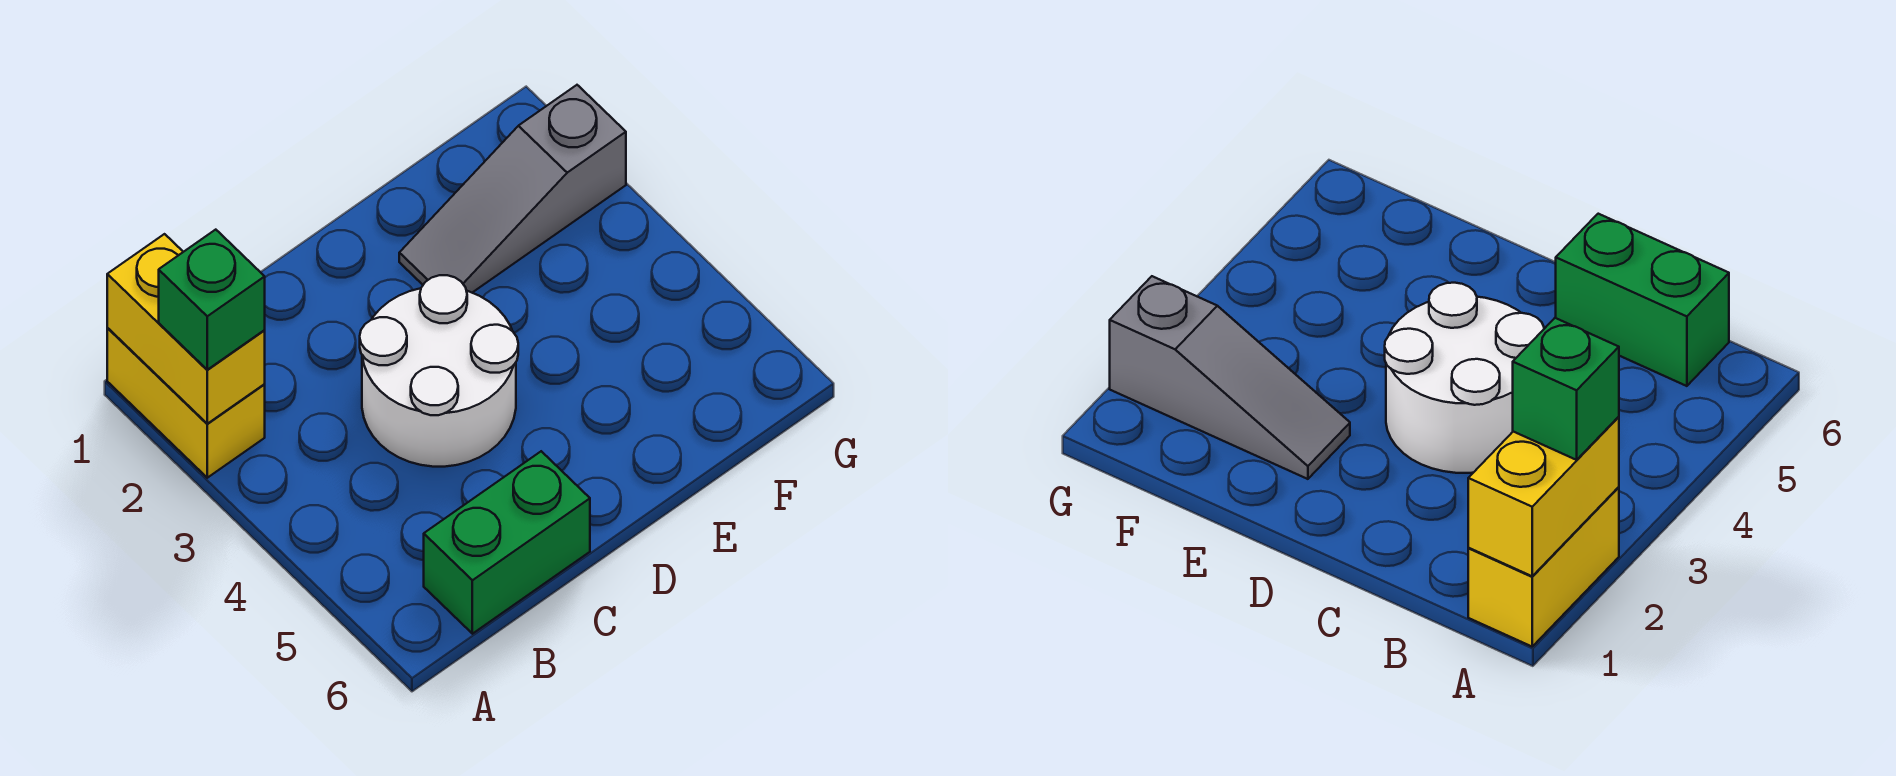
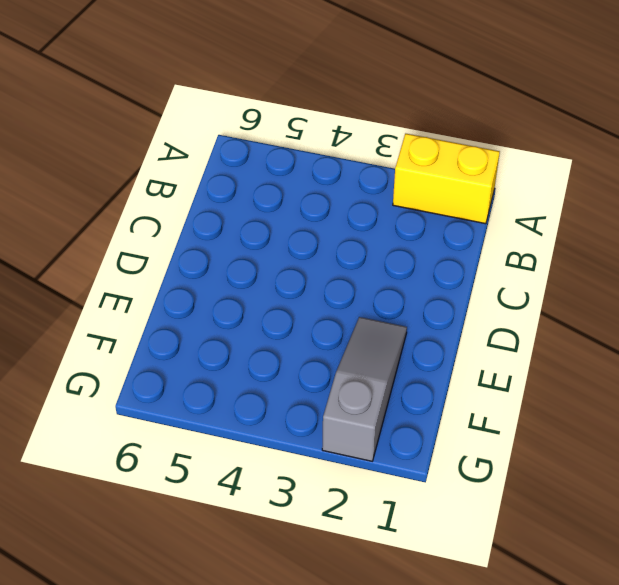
none -> green 1x2 brick [424,451,590,634]
none -> white 2x2 round brick [360,275,518,467]

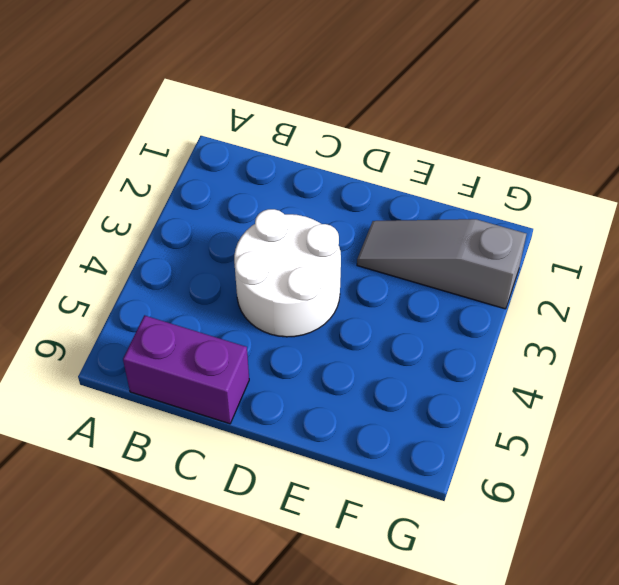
purple 1x2 brick [123,315,249,424] -> green 1x2 brick [424,451,590,634]
none -> yellow 1x2 brick [107,328,265,478]
none -> yellow 1x2 brick [107,234,265,424]

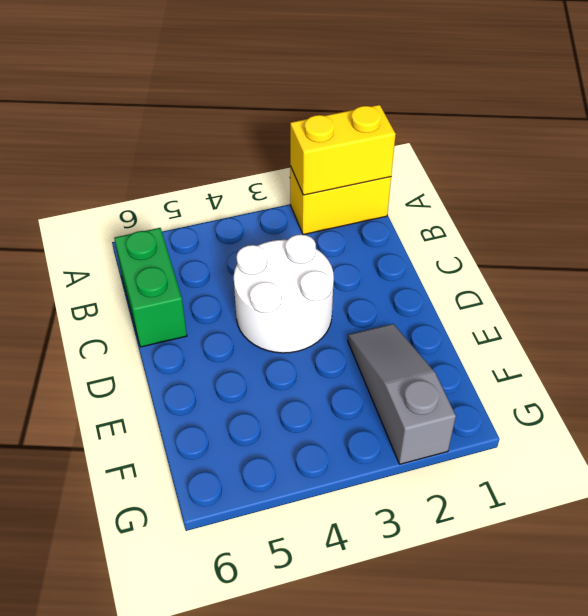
none -> green 1x1 brick [159,230,265,370]

